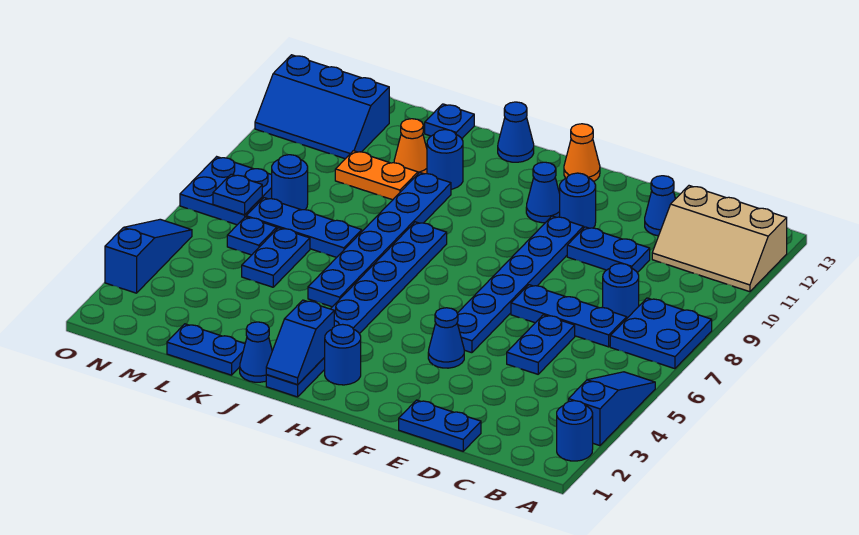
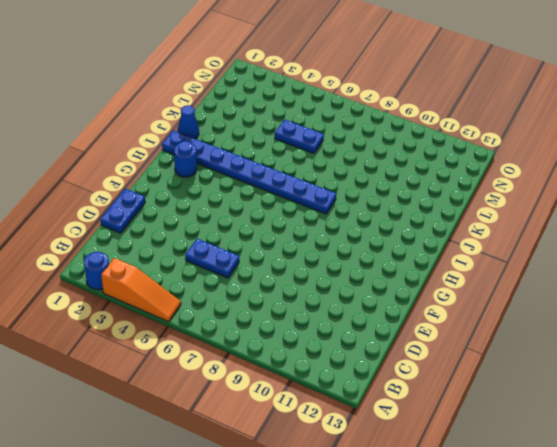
orange 1x3 slope [101,258,181,322] -> blue 1x3 slope [569,372,655,446]
none -> blue 2x2 plate [610,298,712,369]
none -> tan 2x3 slope [652,186,787,292]
none -> blue 1x3 plate [511,285,627,347]
none -> blue 1x1 round brick [603,263,639,318]

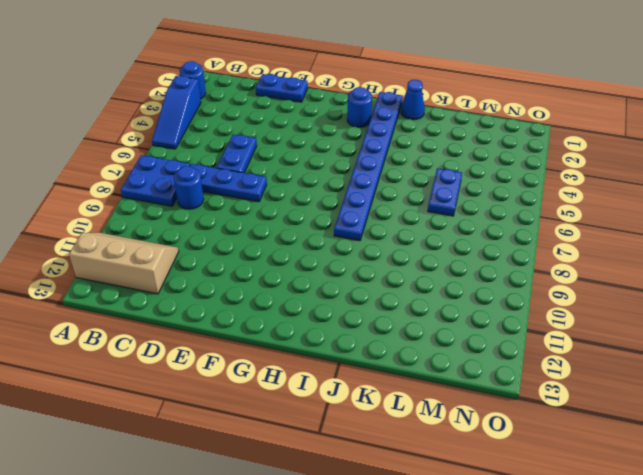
none -> blue 1x2 plate [567,227,650,273]
none -> blue 1x1 cone [645,176,675,236]
none -> blue 1x1 cone [428,308,464,368]
none -> blue 1x6 plate [457,216,584,353]

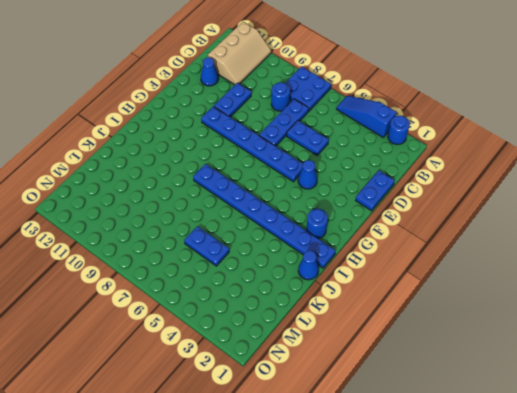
none -> blue 1x1 round brick [559,173,596,228]
none -> blue 1x1 cone [526,162,560,223]
none -> orange 1x1 cone [564,124,600,181]
none -> blue 1x1 cone [498,102,534,162]

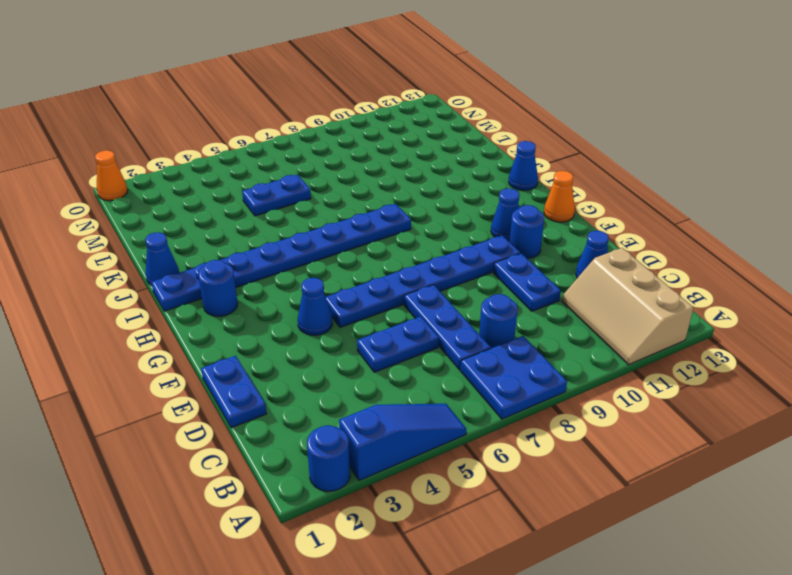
orange 1x1 cone [95,150,128,200] -> orange 1x1 cone moved to [394,119,427,174]
none -> blue 1x6 plate [308,173,451,307]
none -> blue 1x1 round brick [427,130,463,189]
none -> blue 1x2 plate [167,324,245,375]
none -> blue 1x3 plate [246,198,362,257]

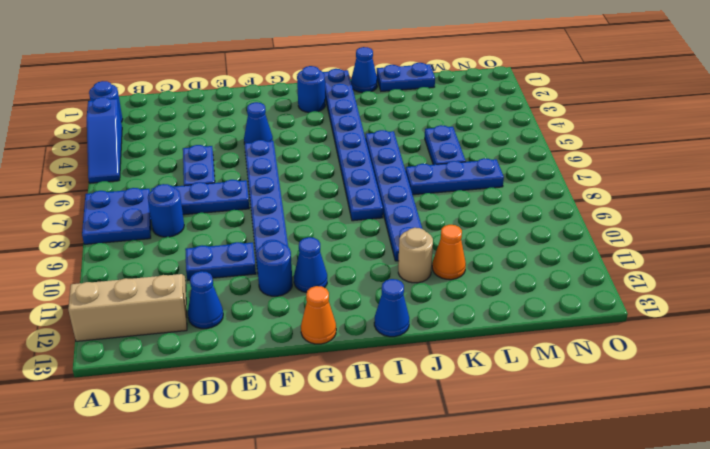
tan 1x1 round brick [398,228,433,283] -> blue 1x1 round brick [427,130,463,189]
none -> blue 1x2 plate [399,400,481,451]
none -> orange 1x2 plate [335,151,418,200]
none -> blue 1x1 plate [425,104,474,138]
none -> blue 1x1 plate [227,217,277,255]

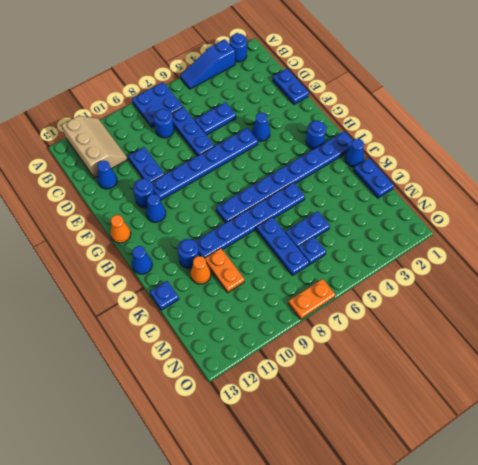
orange 1x2 plate [288,279,335,319] -> blue 2x2 plate [180,157,272,225]
none -> blue 1x1 round brick [271,155,308,210]
none -> blue 2x3 slope [255,55,389,159]
none -> blue 1x3 slope [105,219,192,293]
none -> blue 1x2 slope [266,300,334,385]

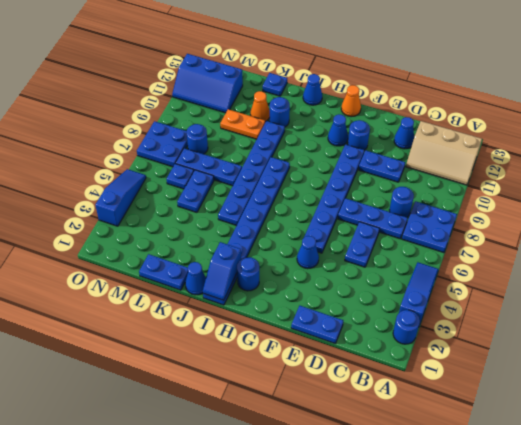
none -> blue 1x1 plate [213,174,262,215]

